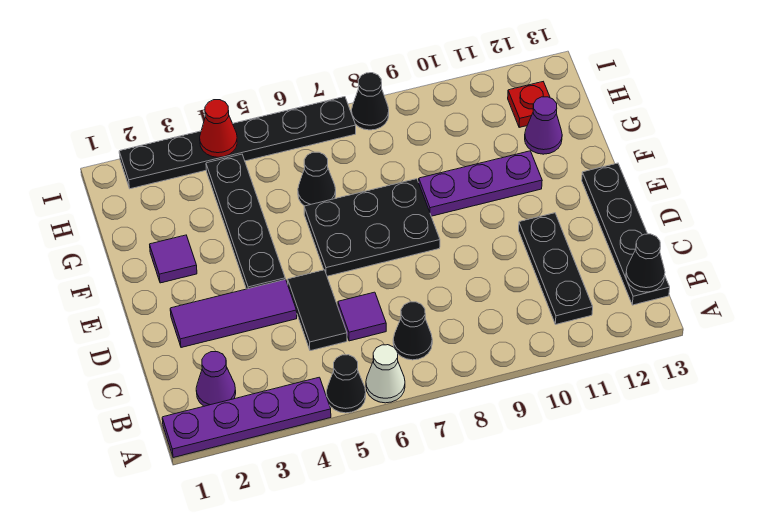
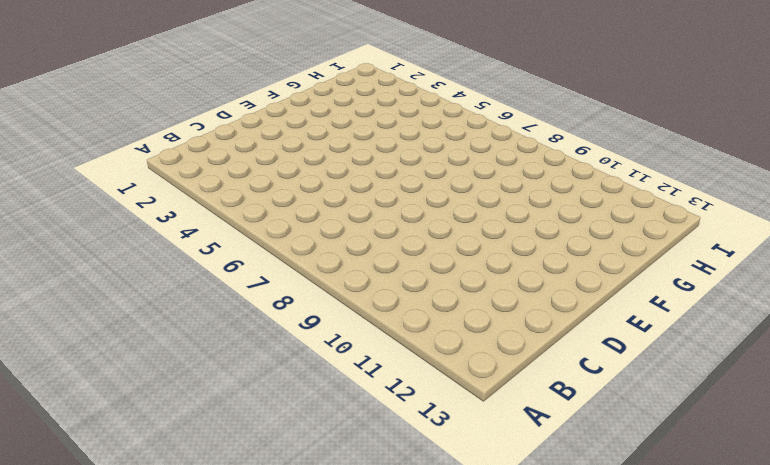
none -> purple 1x4 plate [162,377,331,458]
none -> black 1x1 cone [326,355,366,413]
none -> white 1x1 cone [366,345,405,403]

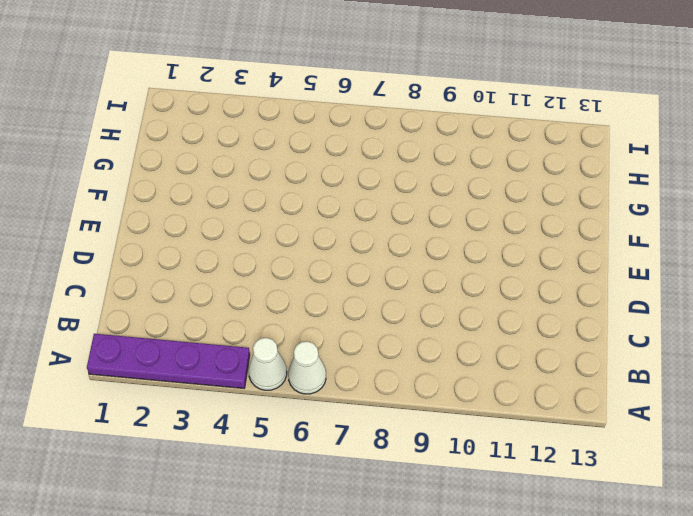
white 1x1 cone [249,338,287,390] -> black 1x1 cone [326,355,366,413]
none -> purple 1x1 cone [196,352,236,406]
none -> black 1x1 cone [393,302,432,360]
none -> black 1x3 plate [519,213,593,324]

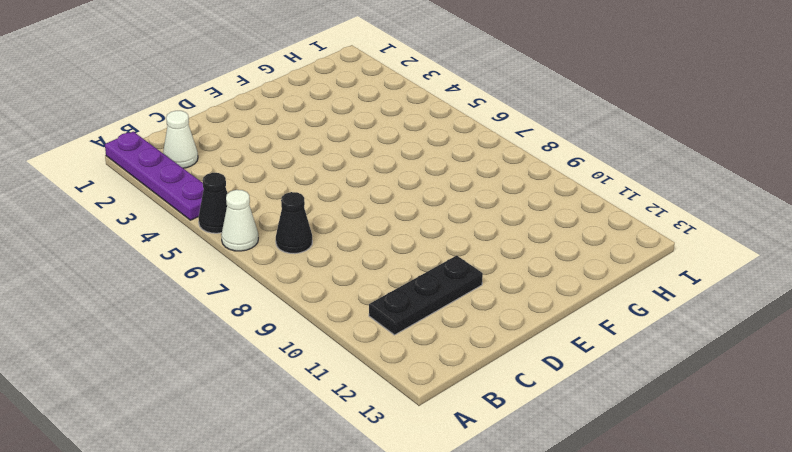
white 1x1 cone [163,111,198,168] -> purple 1x1 cone [196,352,236,406]
none -> black 1x4 plate [582,163,670,305]
none -> black 1x2 tile [288,270,347,351]
none -> purple 1x1 tile [338,292,386,341]

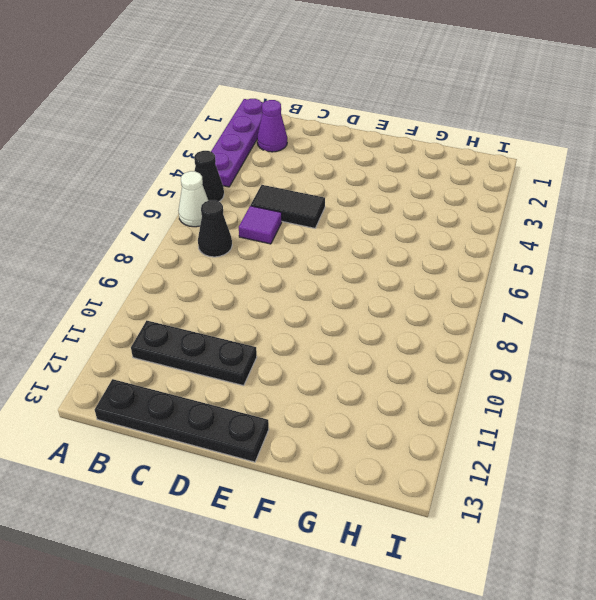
none -> purple 1x3 tile [170,279,297,348]
none -> black 1x4 plate [206,154,285,289]
none -> black 2x3 plate [304,179,440,276]

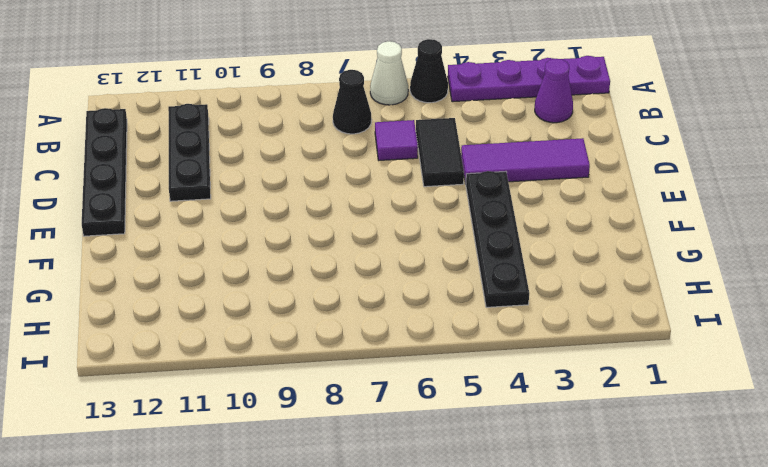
none -> black 2x3 plate [304,179,440,276]
none -> purple 1x1 tile [150,235,197,283]
none -> purple 1x3 plate [419,151,542,216]

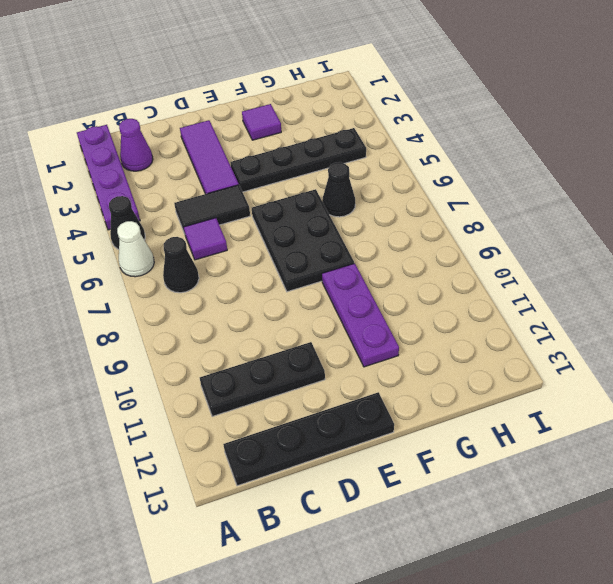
none -> purple 1x1 cone [525,97,562,154]
none -> red 1x1 plate [508,82,550,128]
none -> black 1x6 plate [119,97,356,189]

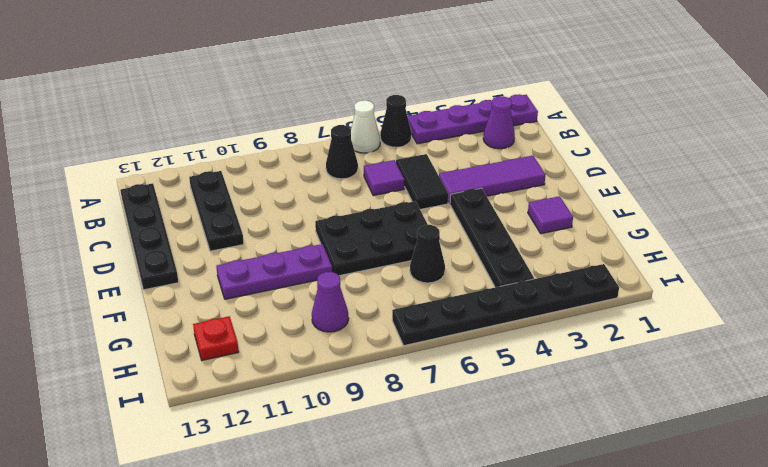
purple 1x1 cone [312,272,349,332] -> purple 1x1 cone moved to [525,97,562,154]
none -> black 1x1 cone [352,73,389,130]
none -> black 1x1 cone [626,234,665,292]
none -> red 1x1 cone [200,100,237,157]

